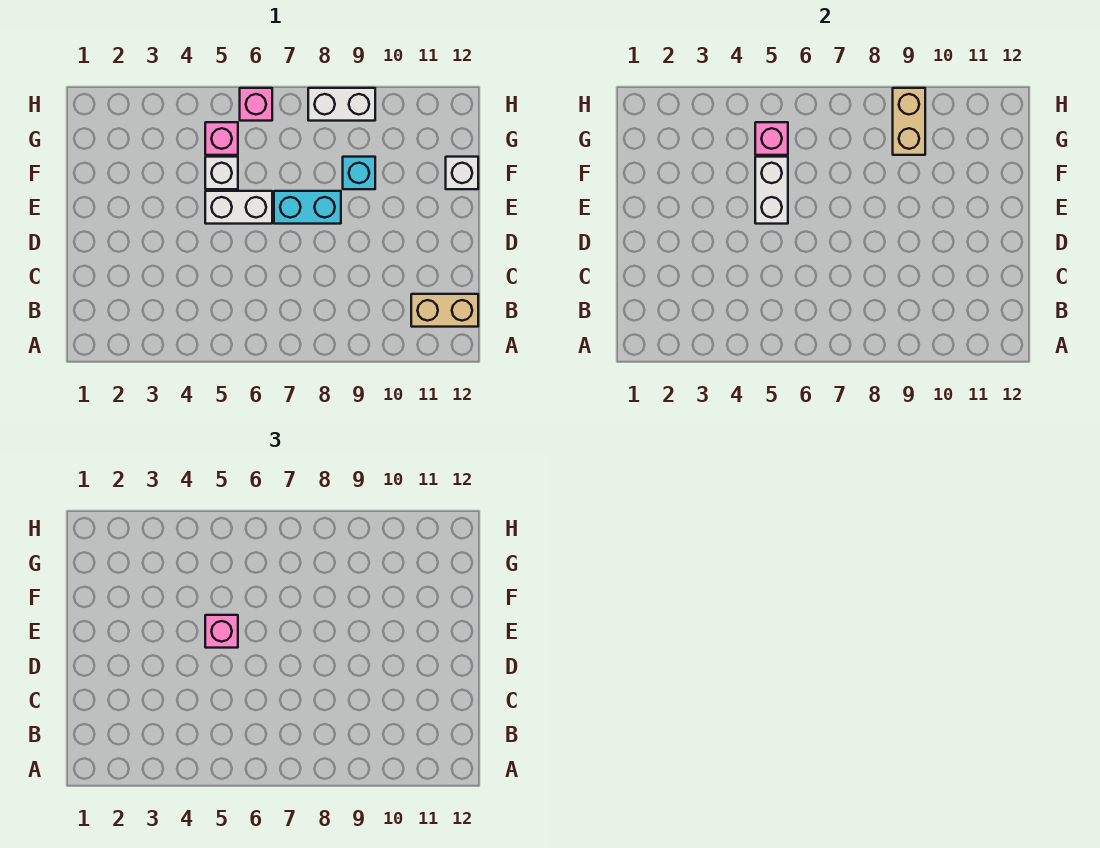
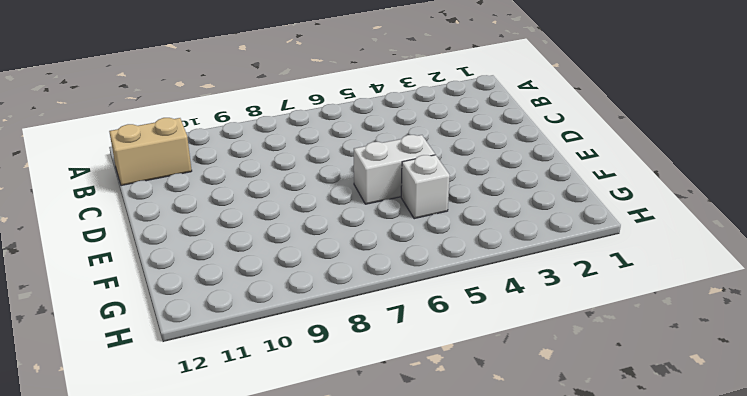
none -> cyan 1x2 brick [274,191,341,224]
none -> cyan 1x1 brick [343,157,375,189]
none -> white 1x1 brick [446,157,478,189]

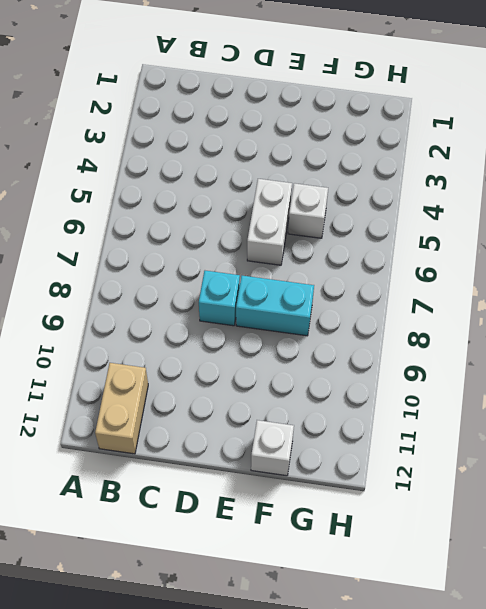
cyan 1x1 brick [199,271,240,326] -> cyan 1x1 brick moved to [343,157,375,189]
cyan 1x2 brick [236,276,314,336] -> cyan 1x2 brick turned to [274,191,341,224]
none -> pink 1x1 brick [205,122,238,155]
none -> pink 1x1 brick [240,88,272,121]
none -> white 1x2 brick [308,88,375,121]

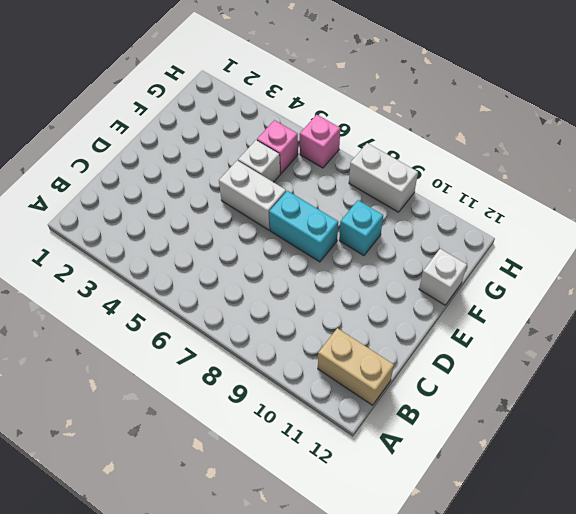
none -> white 1x2 brick [755,157,788,224]
none -> pink 1x1 brick [755,122,788,155]
none -> tan 1x2 brick [893,88,925,155]

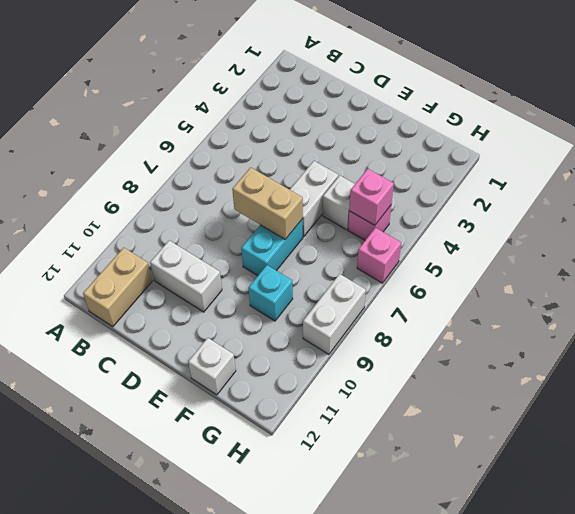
white 1x2 brick [150,240,222,312] -> white 1x2 brick moved to [755,157,788,224]
tan 1x2 brick [232,167,303,239] -> tan 1x2 brick moved to [893,88,925,155]
none -> pink 1x1 brick [205,615,238,648]

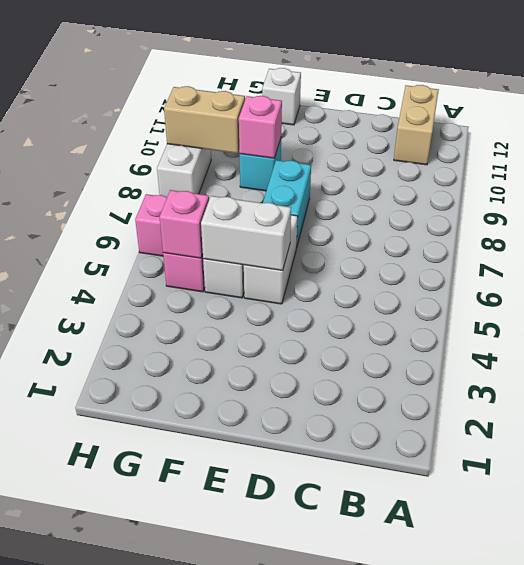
pink 1x1 brick [239,96,282,158] -> pink 1x1 brick moved to [205,615,238,648]

